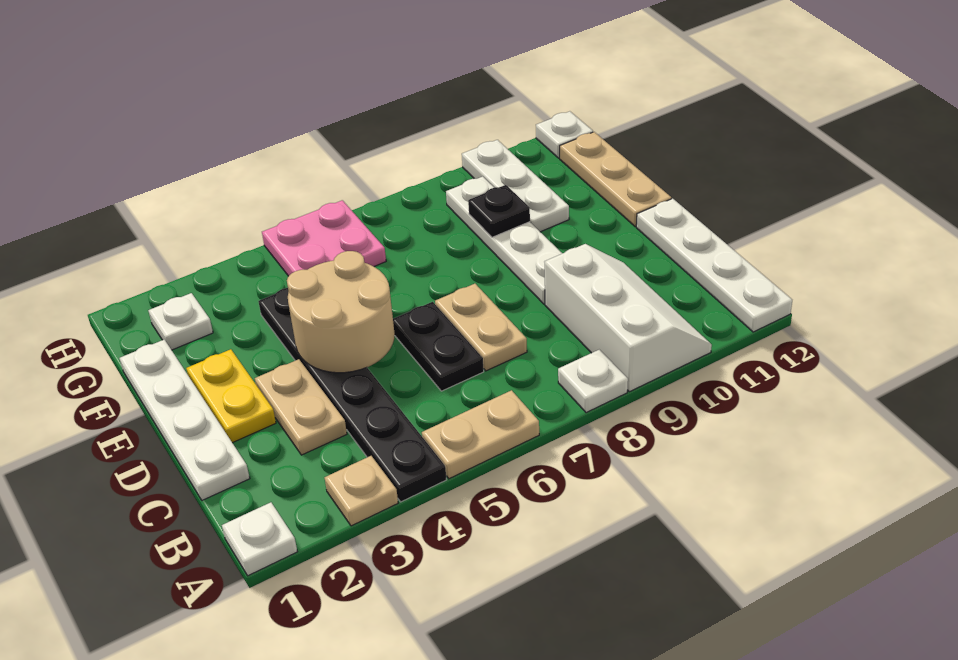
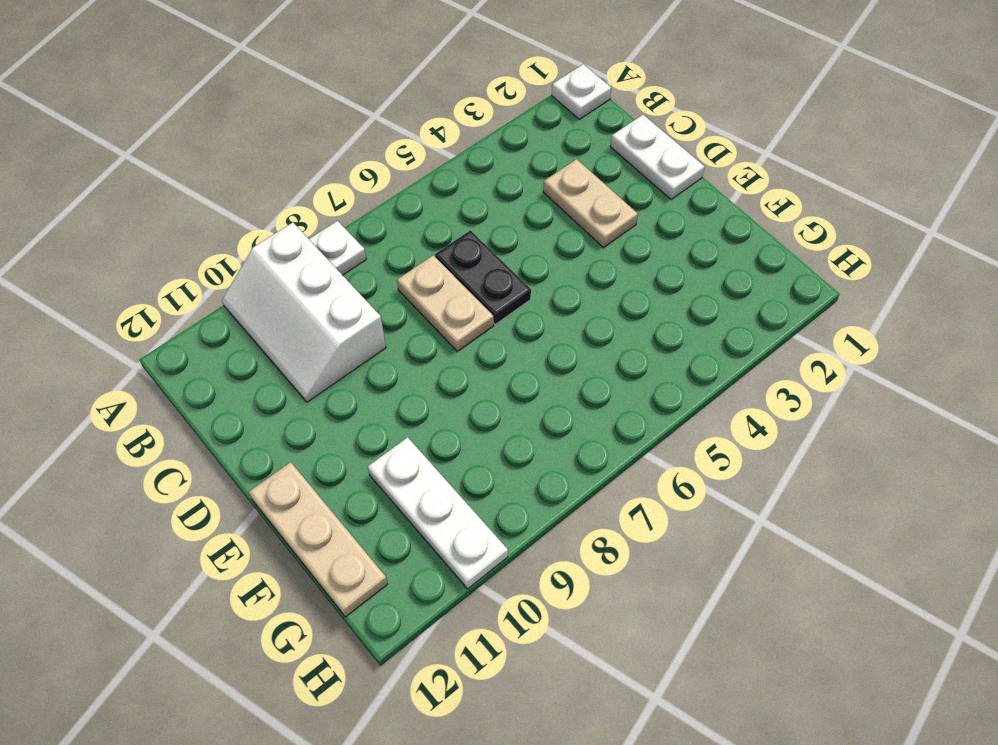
white 1x2 plate [610,115,705,199] -> white 1x4 plate [119,340,250,500]
none -> tan 1x1 plate [324,456,398,526]
none -> black 1x6 plate [259,288,447,502]
none -> tan 1x2 plate [422,390,539,479]

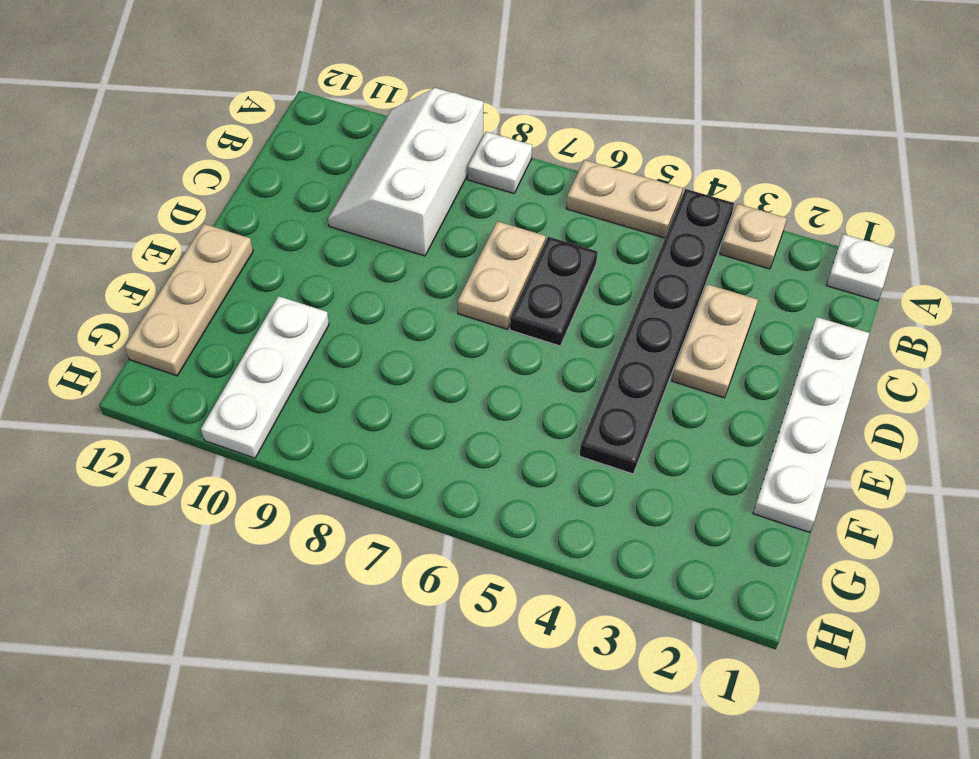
none -> white 1x4 plate [636,199,792,332]
none -> yellow 1x2 plate [186,349,276,443]
none -> white 1x4 plate [446,176,562,304]

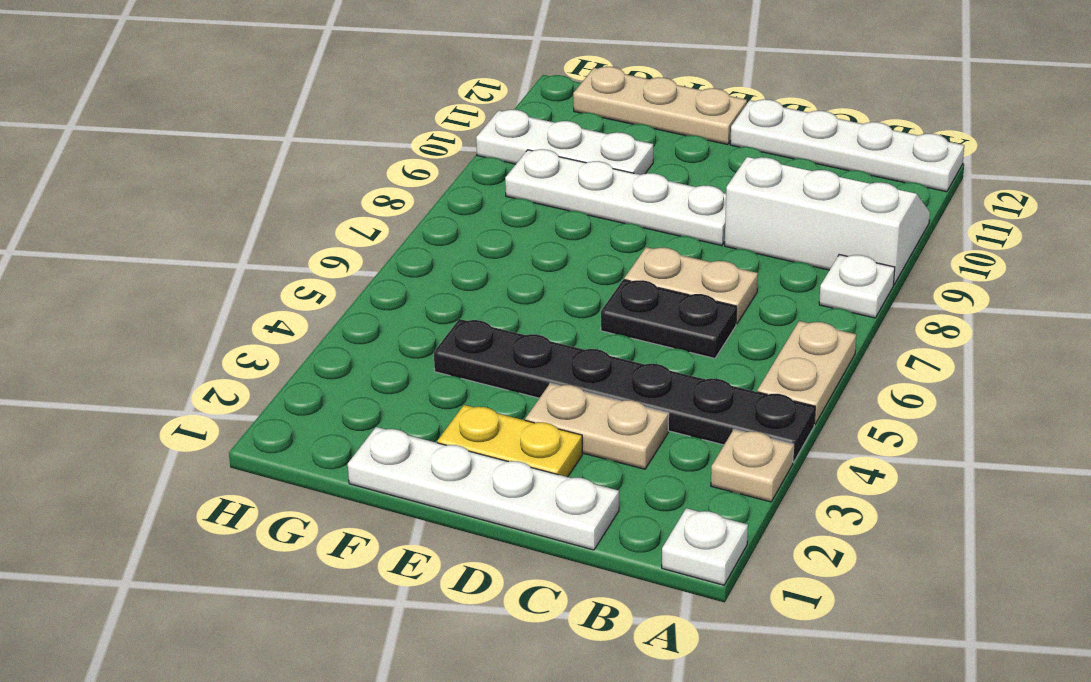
none -> white 1x1 plate [148,293,213,350]
none -> pink 2x2 plate [262,200,386,276]
none -> white 1x1 plate [536,111,593,158]

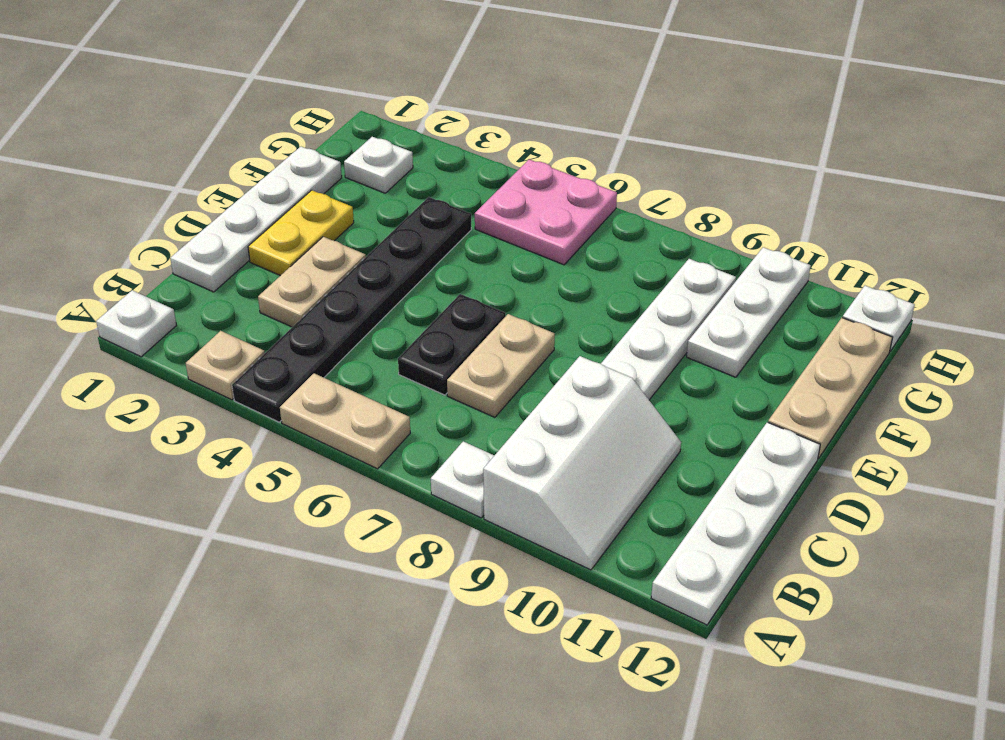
none -> tan 2x2 round brick [287,251,395,373]
none -> black 1x1 plate [468,185,530,237]

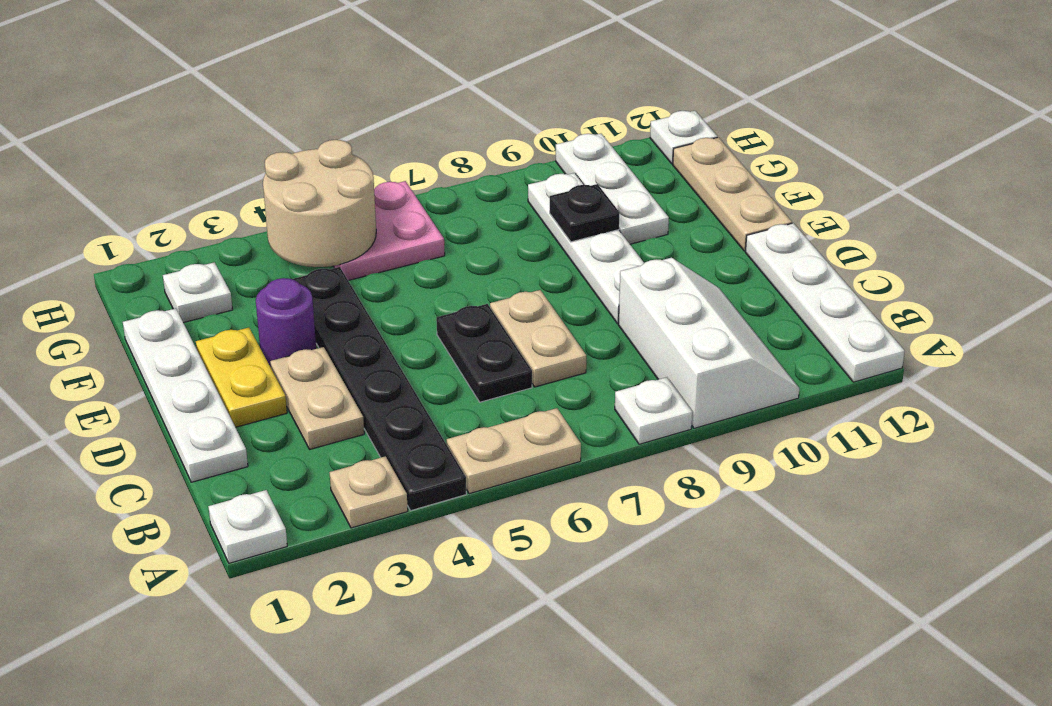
purple 1x1 round brick [256,278,316,367] -> none
tan 2x2 round brick [263,140,376,267] -> tan 2x2 round brick moved to [287,251,395,373]

